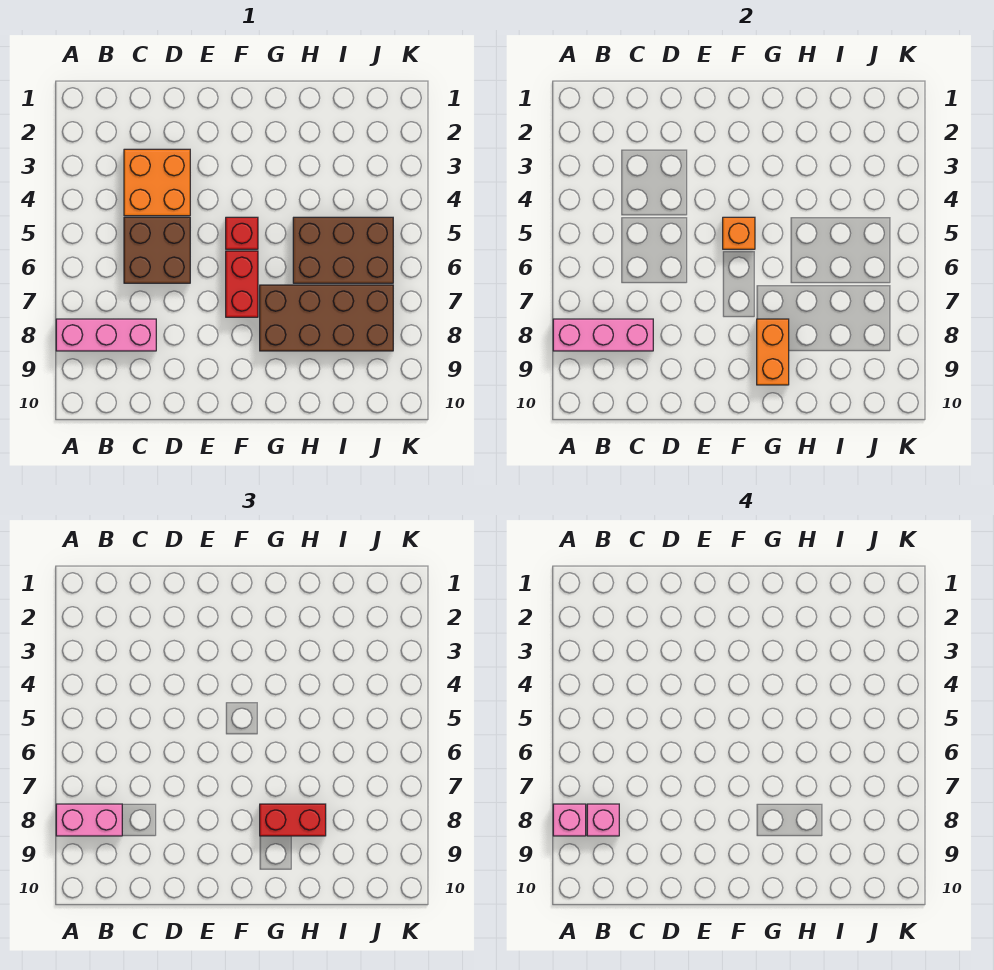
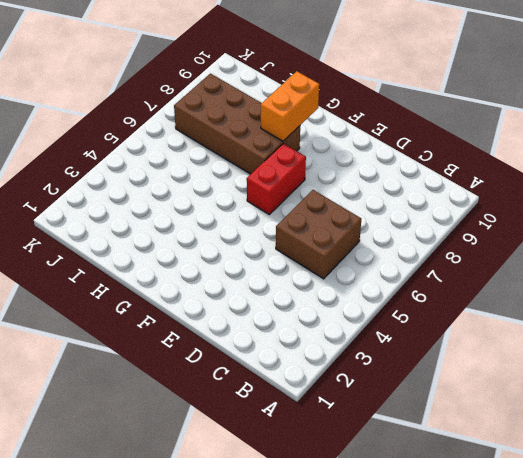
none -> pink 1x3 brick [56,319,156,351]
none -> orange 2x2 brick [124,149,190,216]
none -> red 1x1 brick [226,217,258,249]

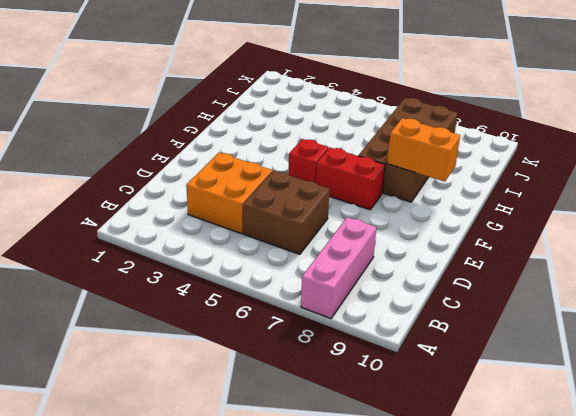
none -> brown 2x3 brick [293,217,393,283]
none -> pink 1x3 brick [553,319,653,351]
none -> orange 1x1 brick [723,217,755,249]

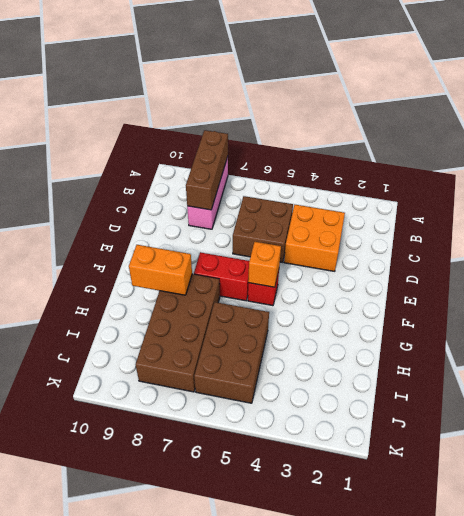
brown 1x3 brick [186,130,228,210] -> pink 1x3 brick [553,319,653,351]
none -> pink 1x2 brick [56,804,122,836]
none -> red 1x2 brick [260,804,326,836]
none -> pink 1x1 brick [553,804,586,836]

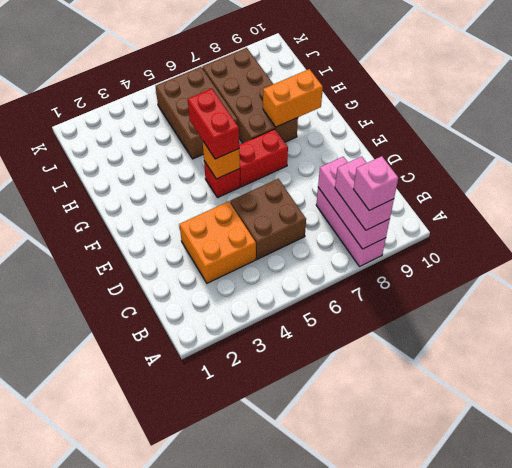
red 1x2 brick [188,89,239,159] -> red 1x2 brick moved to [260,804,326,836]
none -> pink 1x1 brick [587,804,619,836]

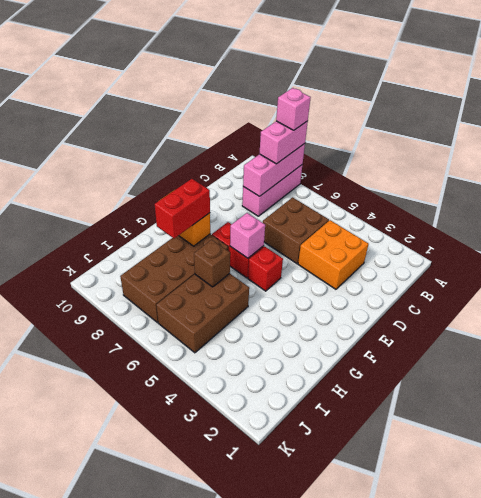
pink 1x1 brick [230,213,265,258] -> pink 1x1 brick moved to [587,804,619,836]
brown 1x1 brick [194,240,230,287] -> none
none -> orange 1x1 brick [723,217,755,249]

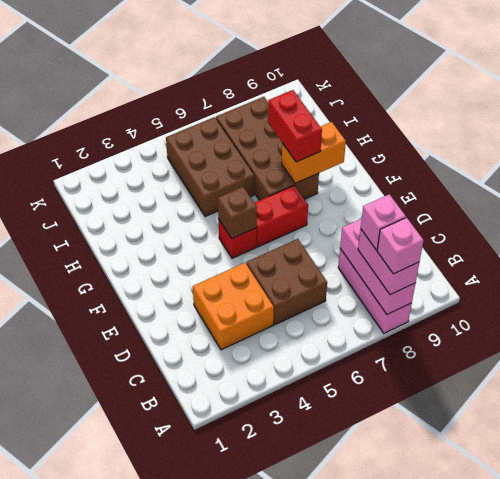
brown 1x1 brick [218,187,257,238] -> orange 1x1 brick [723,217,755,249]

